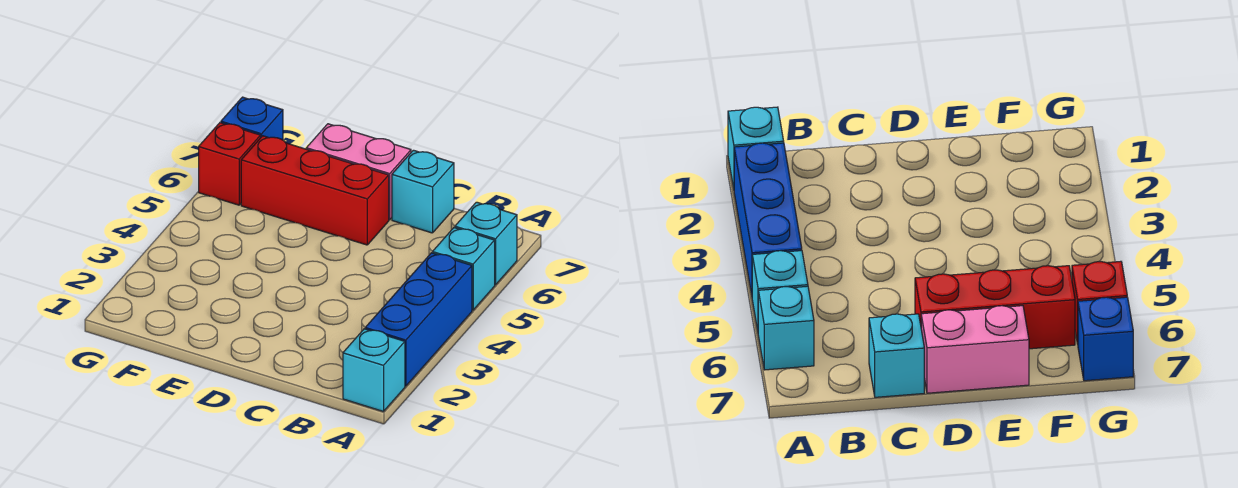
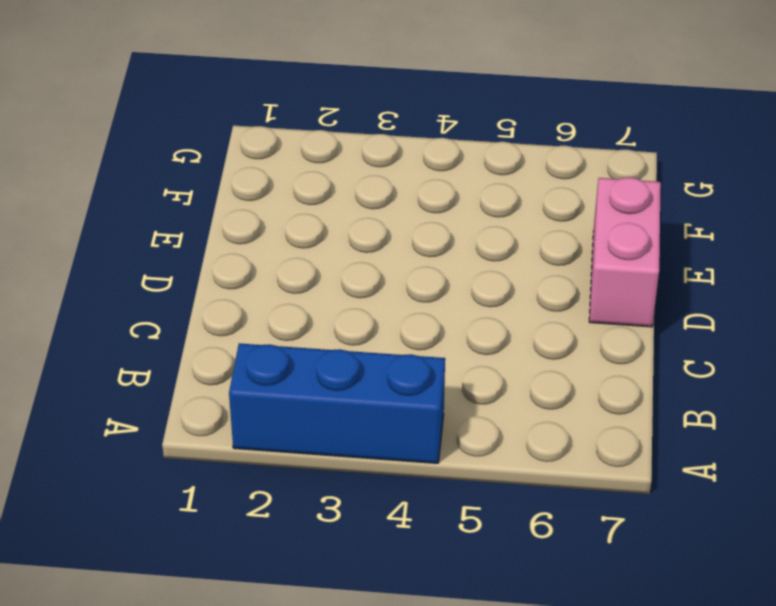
none -> cyan 1x1 brick [343,329,405,412]
none -> cyan 1x1 brick [433,228,495,310]

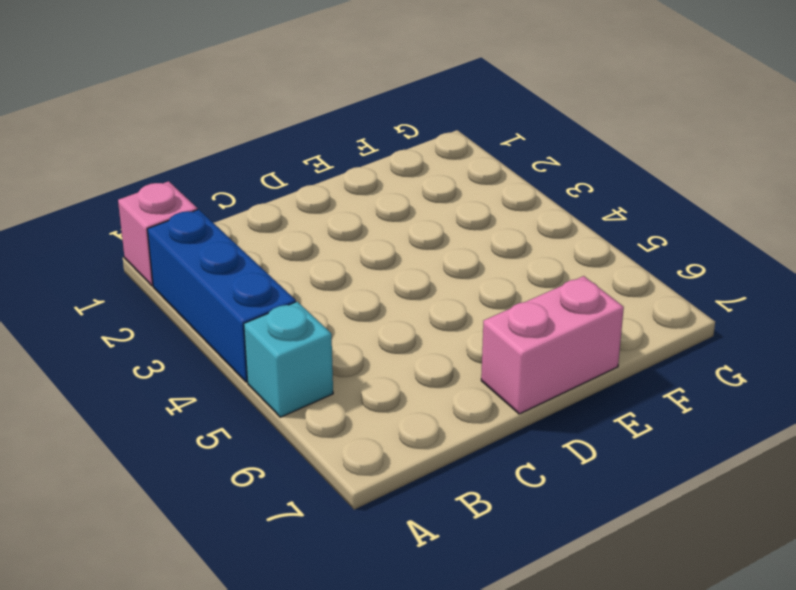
pink 1x1 brick [118,181,197,286] -> cyan 1x1 brick [343,329,405,412]
none -> cyan 1x1 brick [455,202,517,285]
none -> cyan 1x1 brick [392,150,454,233]

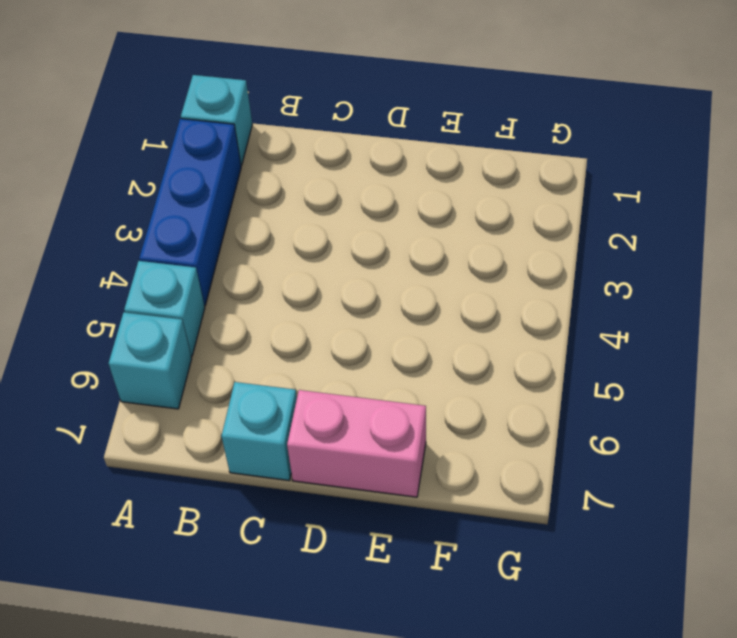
none -> red 1x3 brick [241,136,389,245]
none -> red 1x1 brick [199,123,261,205]

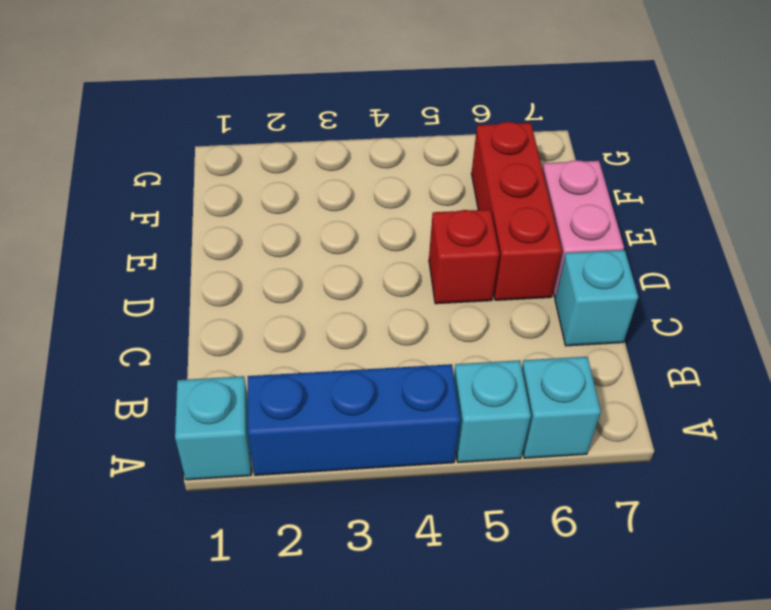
red 1x1 brick [429,210,499,304] -> red 1x1 brick moved to [199,123,261,205]
none -> blue 1x1 brick [221,97,283,140]

